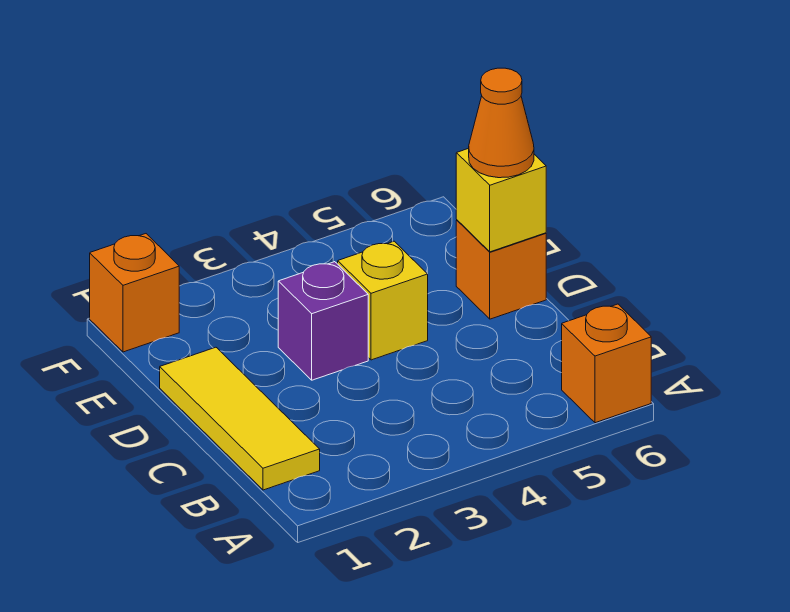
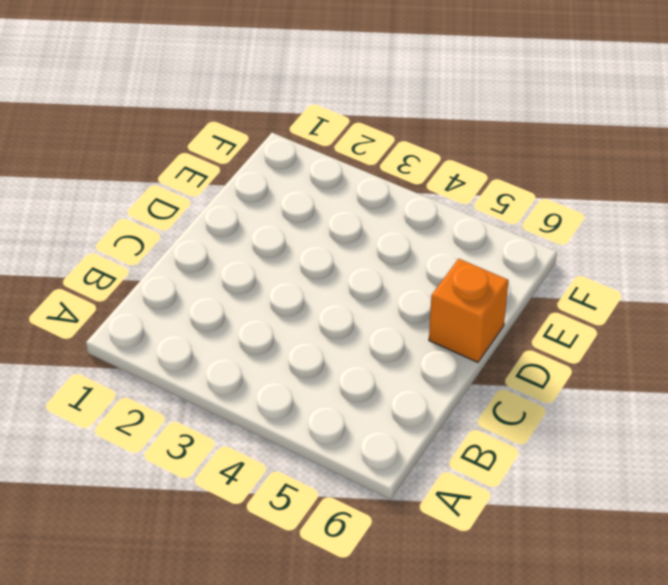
none -> orange 1x1 brick [562,304,651,423]
none -> yellow 1x3 tile [160,347,320,490]

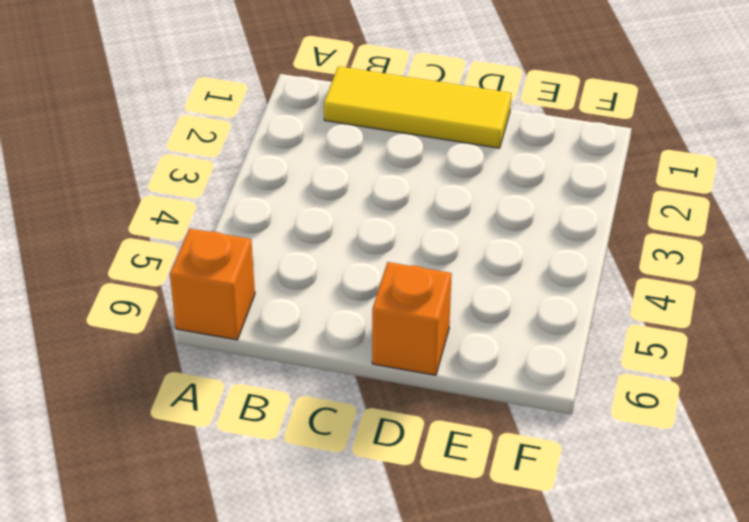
none -> purple 1x1 brick [278,262,368,380]
none -> yellow 1x1 brick [338,241,428,360]

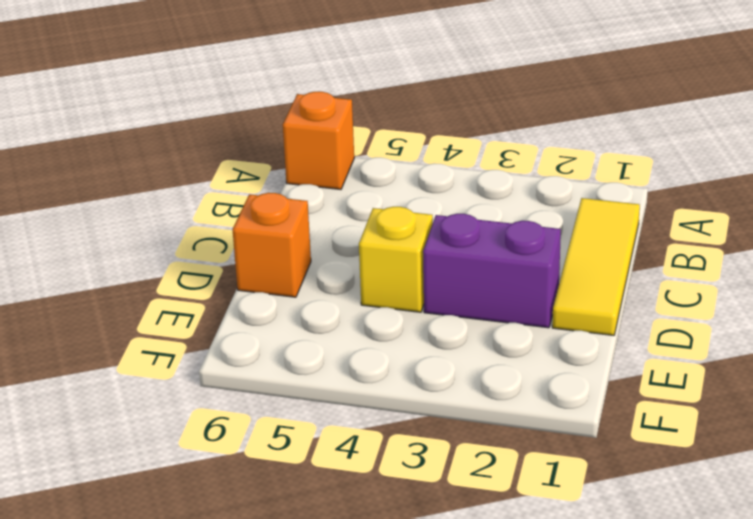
purple 1x2 brick [423,214,561,328] -> purple 1x1 brick [278,262,368,380]
none -> orange 1x1 brick [90,234,179,352]
none -> yellow 1x1 brick [456,148,546,252]

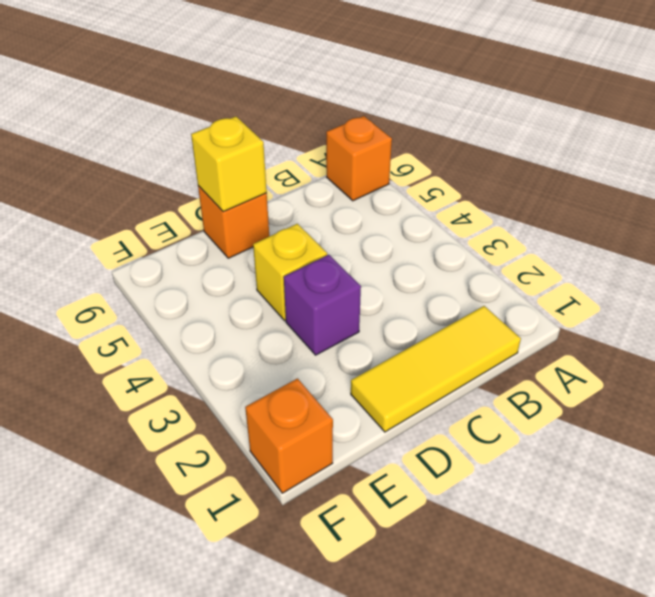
none -> orange 1x1 cone [469,68,534,178]

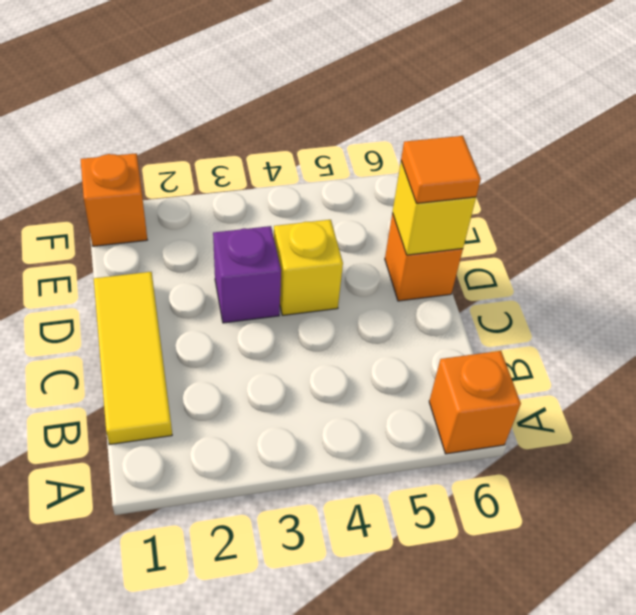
orange 1x1 tile [401,136,481,203] -> orange 1x1 cone [469,68,534,178]

